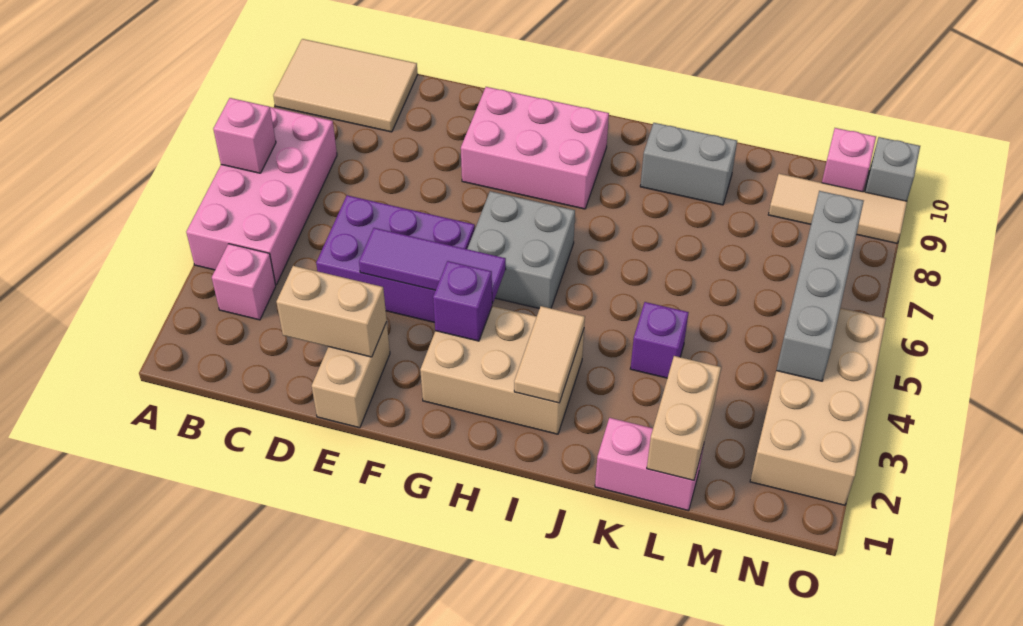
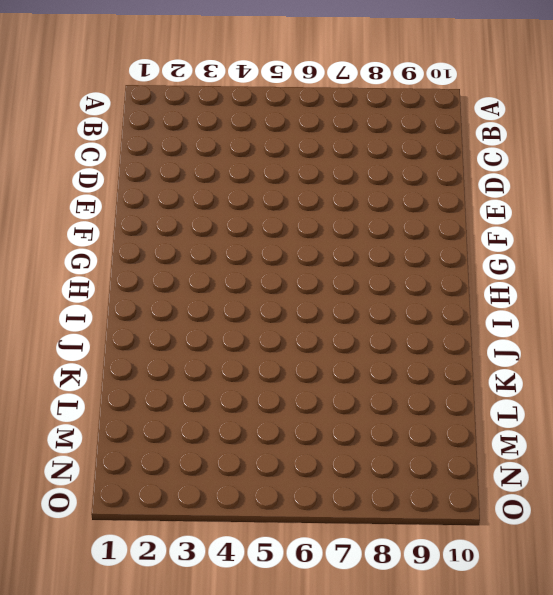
none -> pink 2x4 brick [186,107,337,285]
none -> tan 2x3 tile [273,39,418,132]
none -> pink 1x1 brick [212,244,276,320]

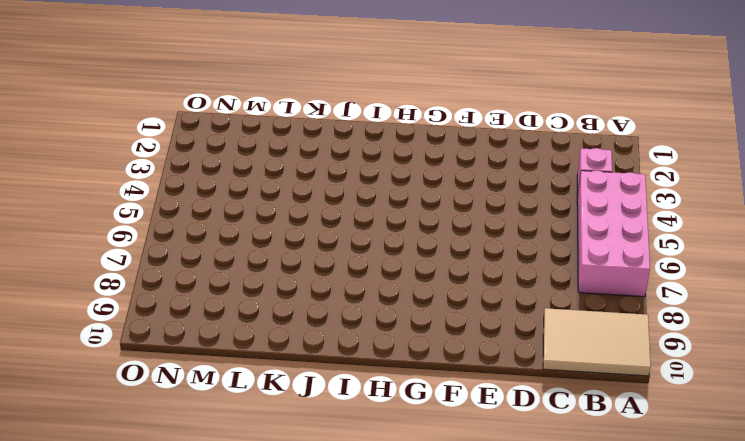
none -> purple 2x3 brick [316,195,475,323]
none -> tan 1x2 brick [312,322,390,428]
none -> pink 2x3 brick [461,87,609,209]

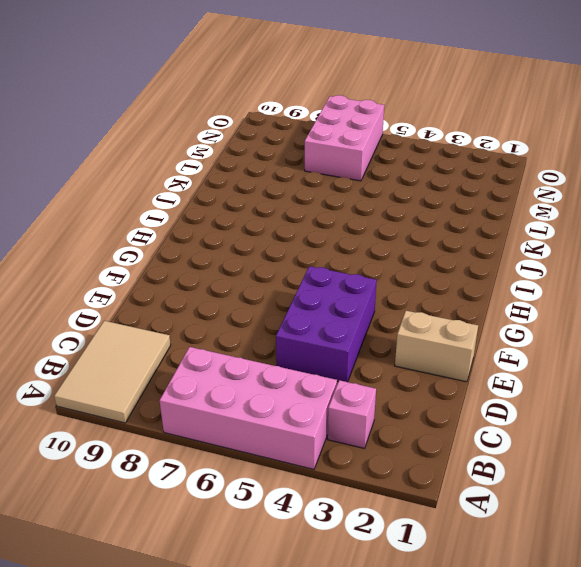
pink 2x3 brick [305,95,384,181] -> pink 2x3 brick moved to [461,87,609,209]
none -> tan 2x3 brick [420,306,584,434]
none -> grey 2x2 brick [467,191,575,309]
none -> grey 1x2 brick [640,123,737,205]

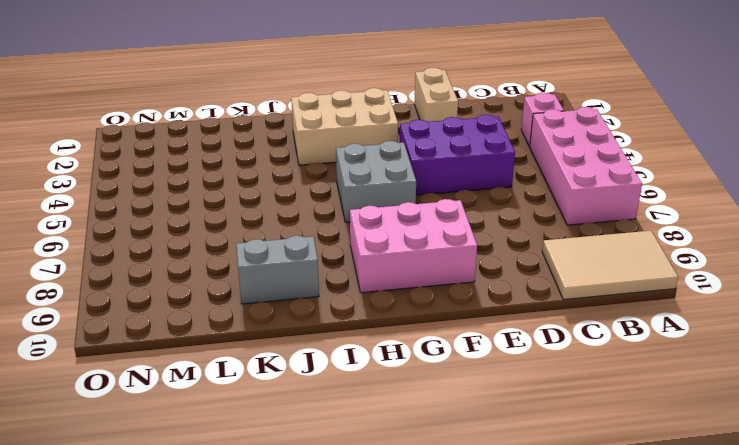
none -> pink 1x2 brick [595,418,704,511]
none -> purple 1x1 brick [630,302,689,378]
none -> tan 1x3 tile [768,174,907,243]

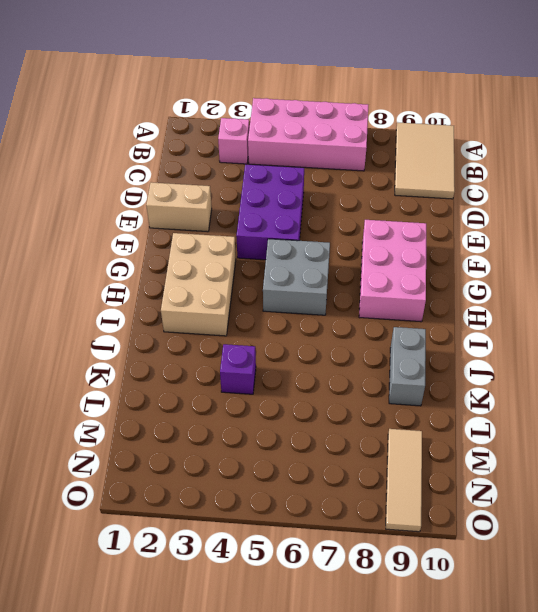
none -> pink 1x2 brick [595,418,704,511]
none -> tan 2x4 brick [750,308,886,505]
none -> pink 1x1 brick [822,128,876,192]

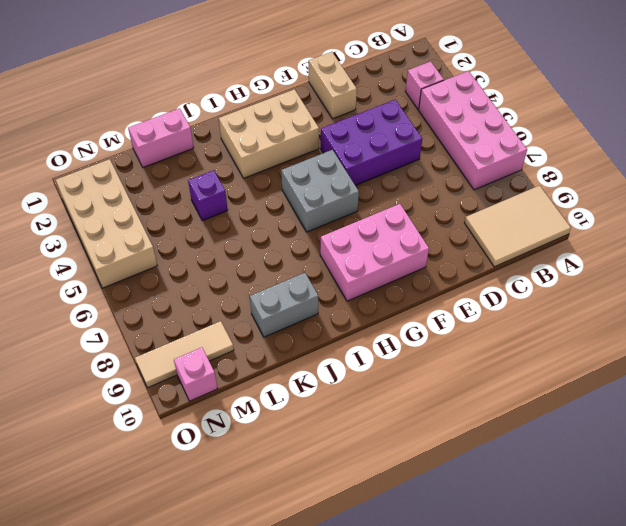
none -> grey 1x1 brick [865,137,920,201]
none -> pink 1x1 brick [213,98,276,173]
none -> tan 1x2 brick [276,266,387,357]

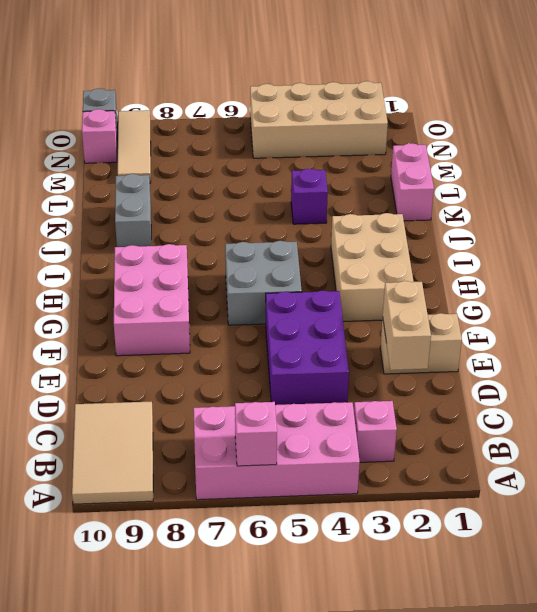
none -> purple 1x3 tile [359,228,506,304]
none -> purple 1x1 brick [433,261,492,341]
none -> tan 1x2 tile [514,306,585,403]

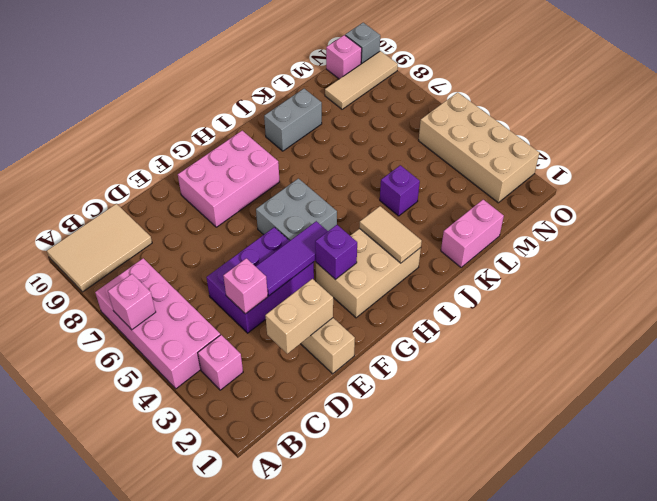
pink 1x1 brick [223,258,268,314] -> none
none -> tan 1x2 brick [647,356,721,480]
none -> grey 1x4 brick [776,191,864,381]

